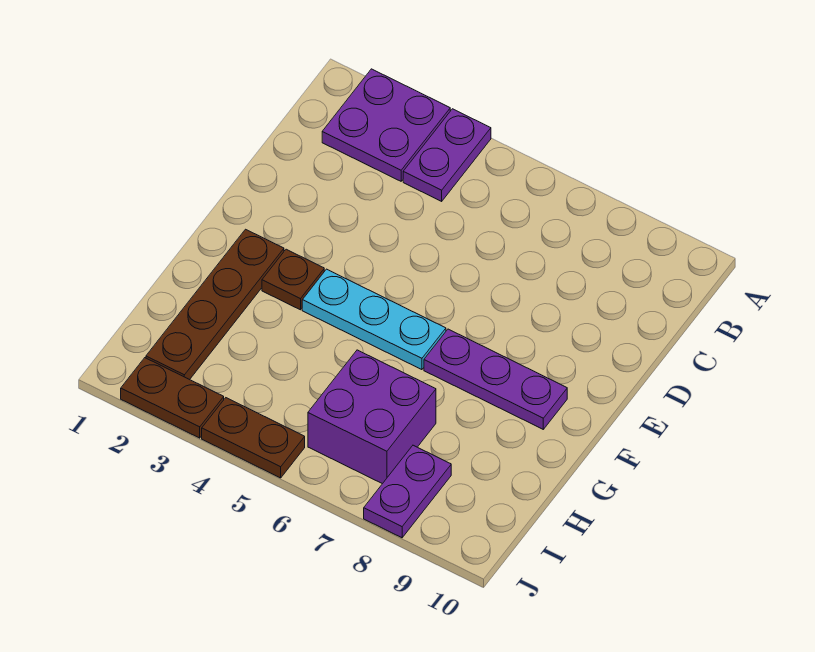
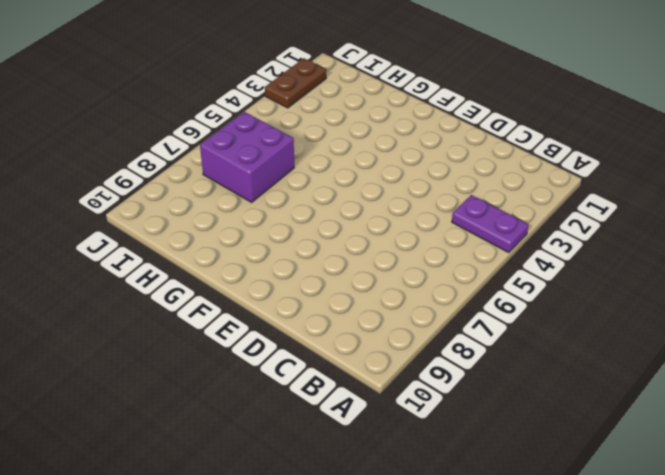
none -> purple 2x2 plate [322,69,450,181]
none -> brown 1x4 plate [146,229,284,380]

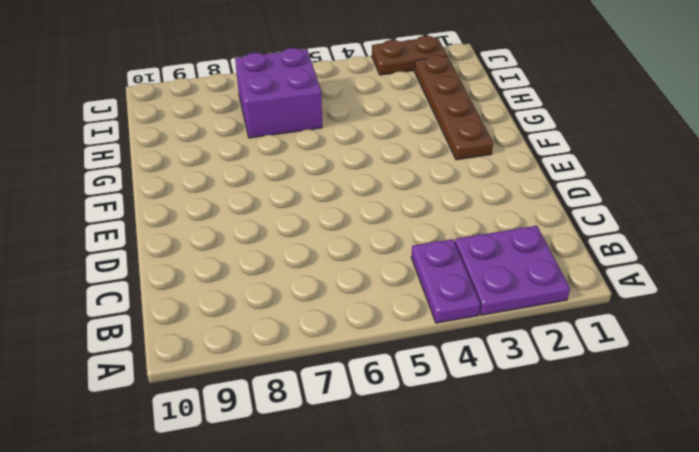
none -> brown 1x1 plate [262,249,324,310]
none -> cyan 1x3 plate [302,269,446,370]

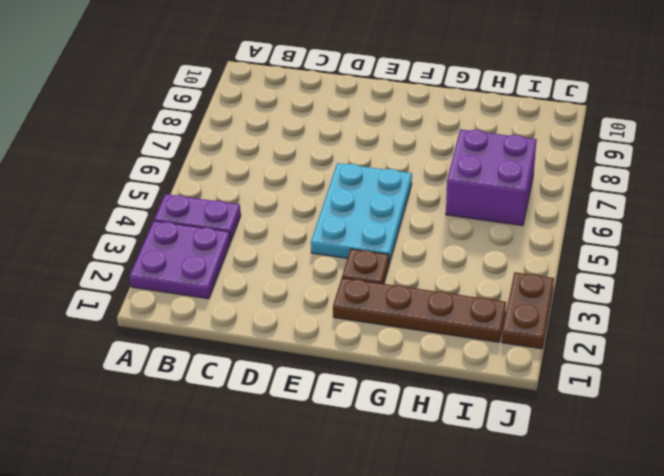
cyan 2x3 plate [311,163,412,263] -> cyan 1x3 plate [302,269,446,370]
none -> purple 1x3 plate [424,329,567,429]
none -> purple 1x2 plate [364,445,451,538]

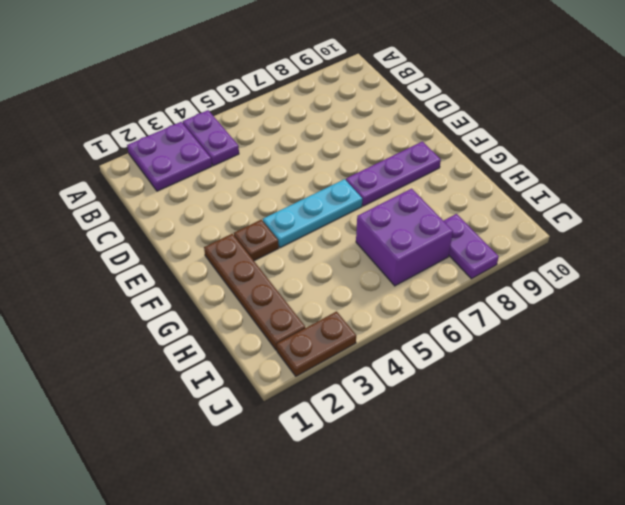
none -> brown 1x2 plate [202,398,305,478]

